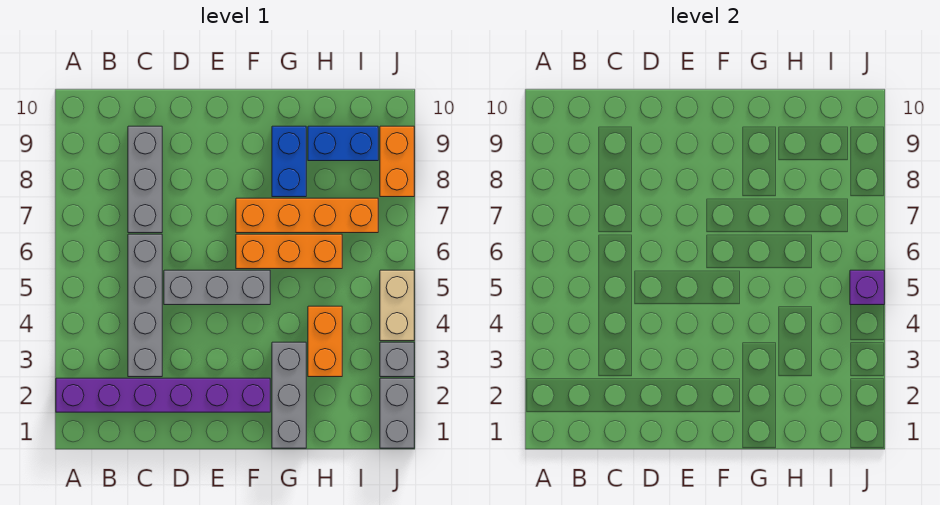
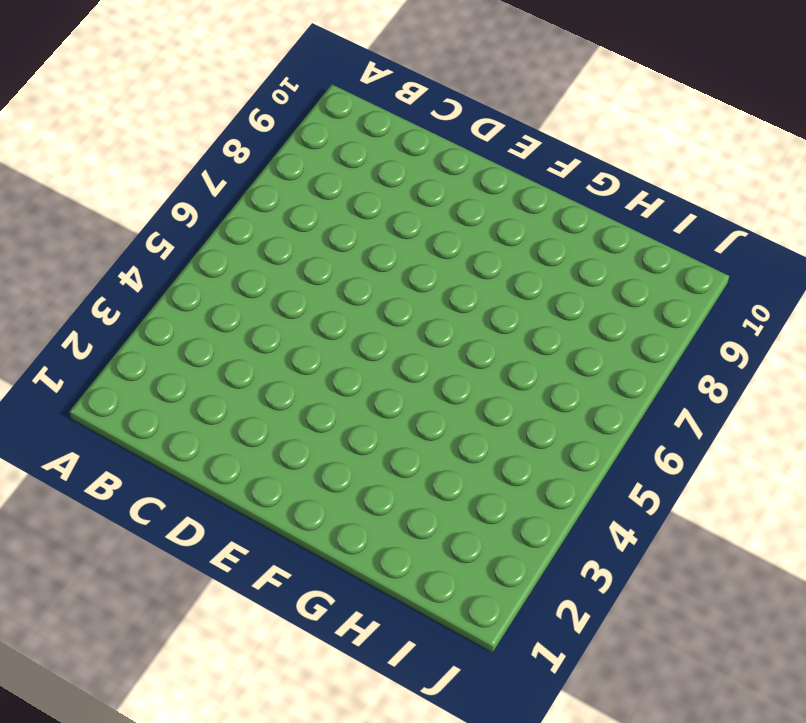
none -> purple 1x6 brick [56,378,270,412]
none -> grey 1x4 brick [128,234,162,377]
none -> grey 1x3 brick [128,126,162,233]

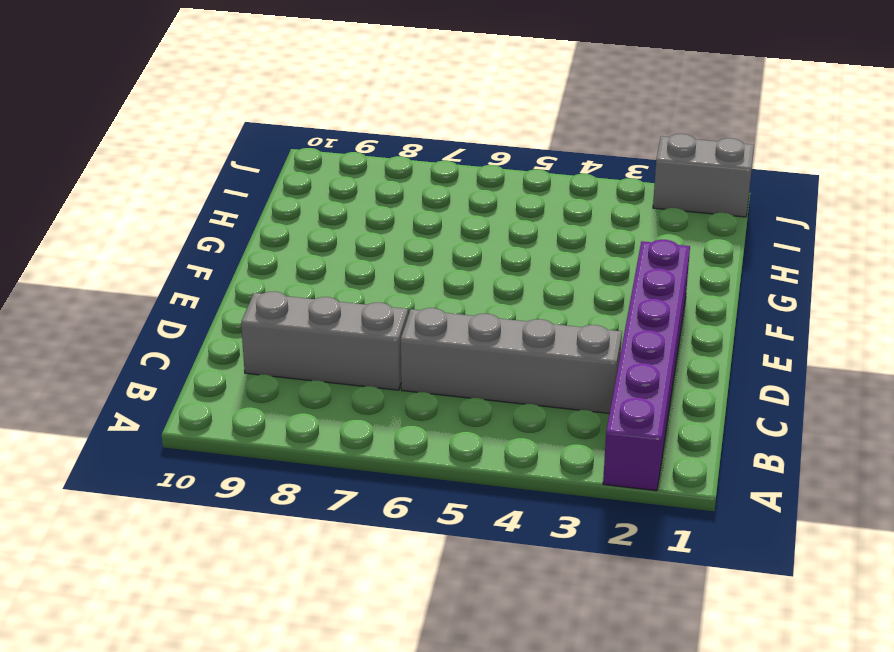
none -> grey 1x3 brick [164,270,270,305]
none -> orange 1x3 brick [236,234,342,269]
none -> orange 1x4 brick [236,198,378,233]

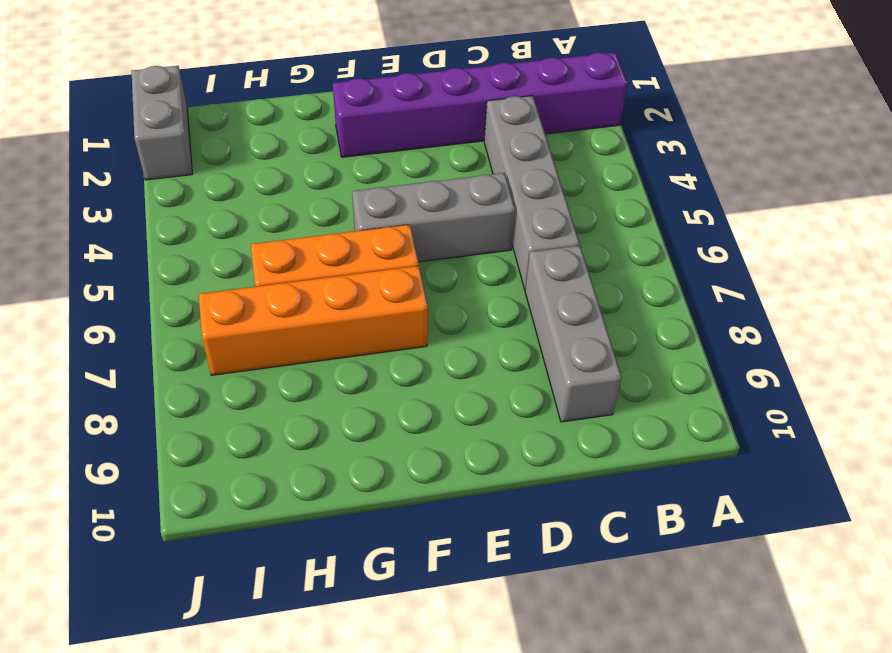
none -> grey 1x3 brick [272,342,306,448]
none -> blue 1x2 brick [272,126,306,197]
none -> orange 1x2 brick [308,306,342,377]

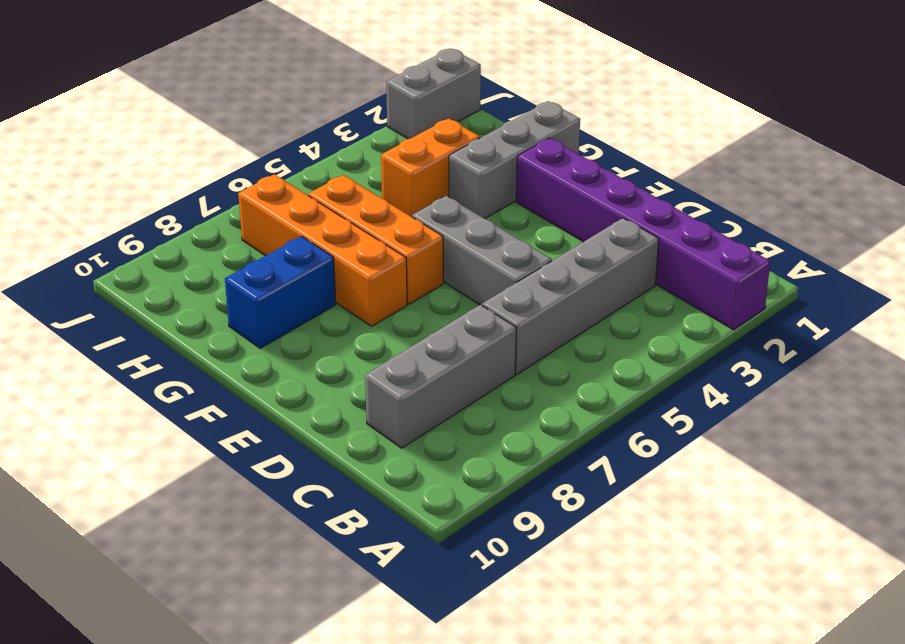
none -> blue 1x2 brick [308,126,378,161]
none -> grey 1x1 brick [380,342,414,377]
none -> tan 1x2 brick [380,270,414,341]

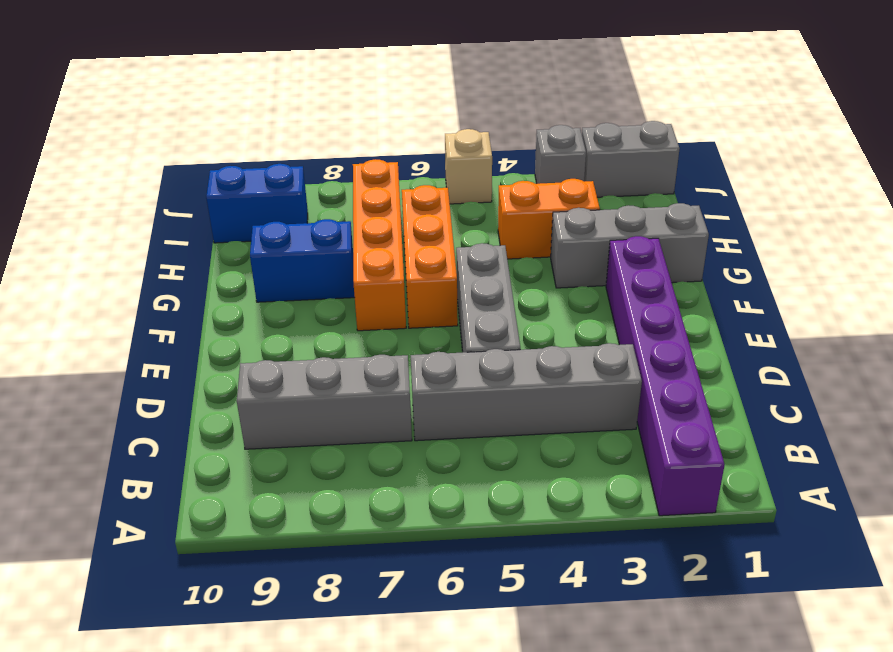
blue 1x2 brick [206,164,308,243] -> blue 1x2 brick turned to [308,126,378,161]
tan 1x1 brick [445,129,492,204] -> tan 1x2 brick [380,270,414,341]
none -> orange 1x2 brick [380,126,414,197]
none -> purple 1x1 brick [850,270,884,305]

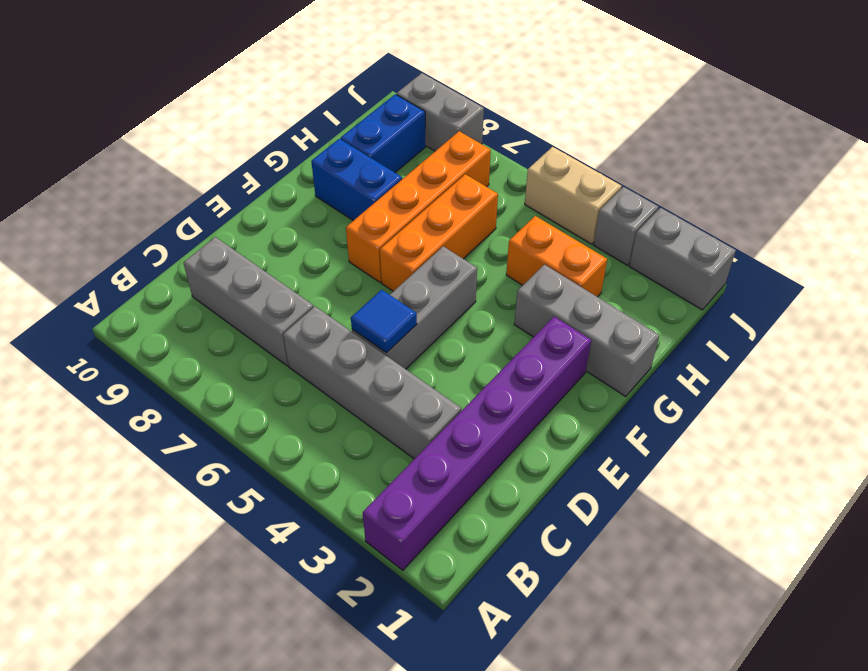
blue 1x1 tile [351,290,417,353] -> none
grey 1x2 brick [397,73,484,151] -> orange 1x2 brick [380,126,414,197]
none -> purple 1x1 brick [850,270,884,305]

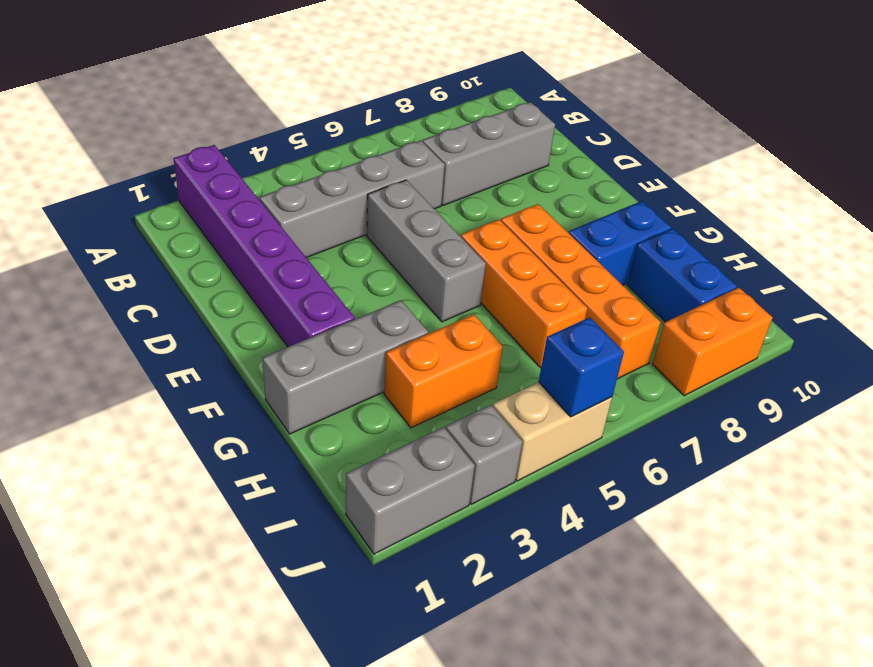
blue 1x1 brick [539,317,624,417] -> purple 1x1 brick [850,270,884,305]

